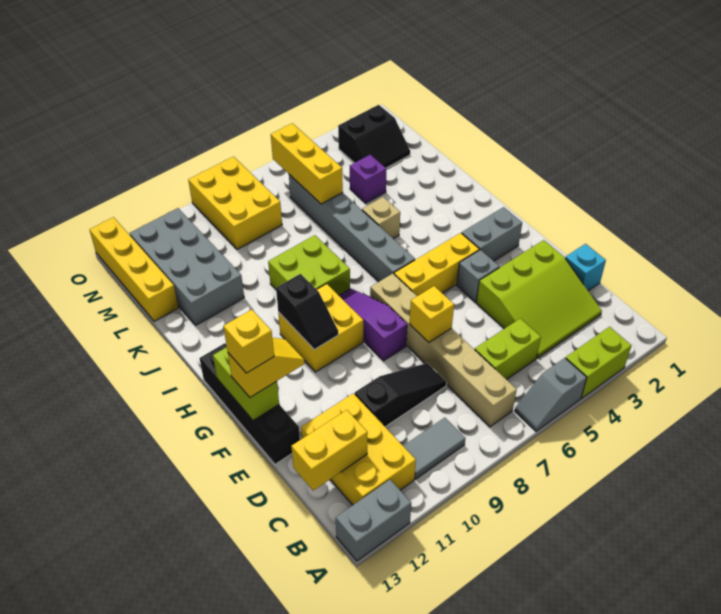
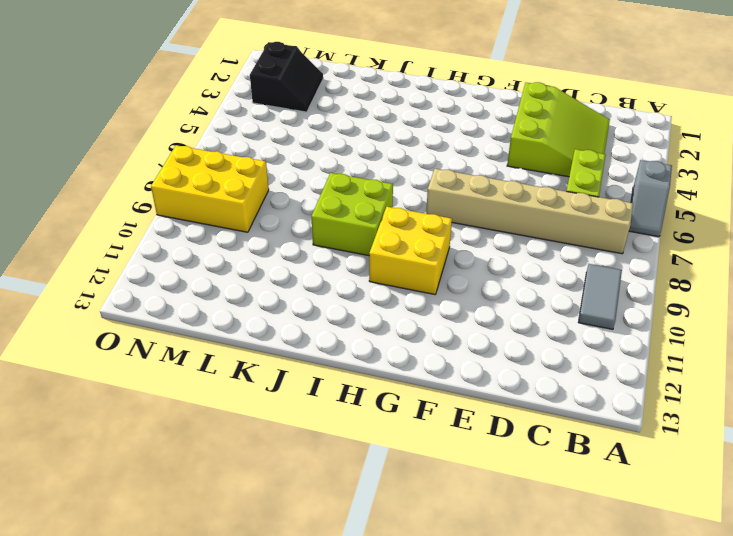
none -> lime 1x2 brick [566,327,632,398]
none -> grey 1x2 brick [336,480,411,561]
none -> yellow 2x3 brick [301,394,416,505]
none -> cyan 1x1 brick [565,244,606,291]

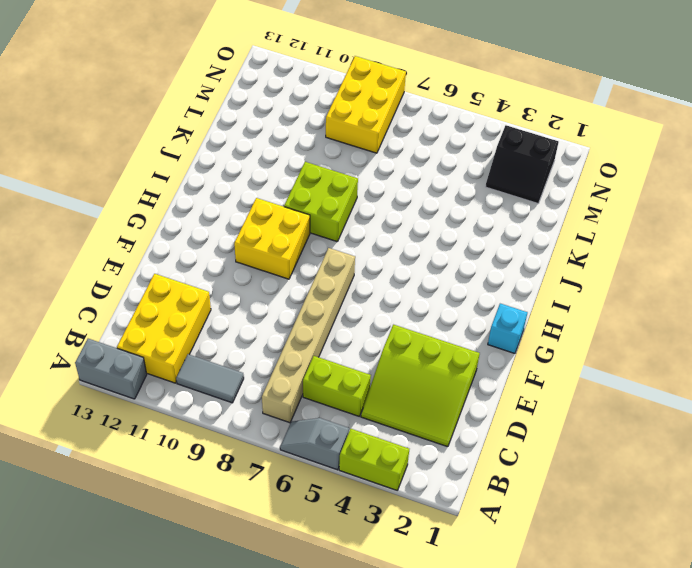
cyan 1x1 brick [488,304,528,354] -> cyan 1x1 brick moved to [565,244,606,291]
none -> black 1x3 slope [355,363,447,427]
none -> black 1x4 brick [200,343,300,464]
none -> grey 1x1 brick [457,250,500,302]
none -> purple 1x3 slope [339,289,407,361]

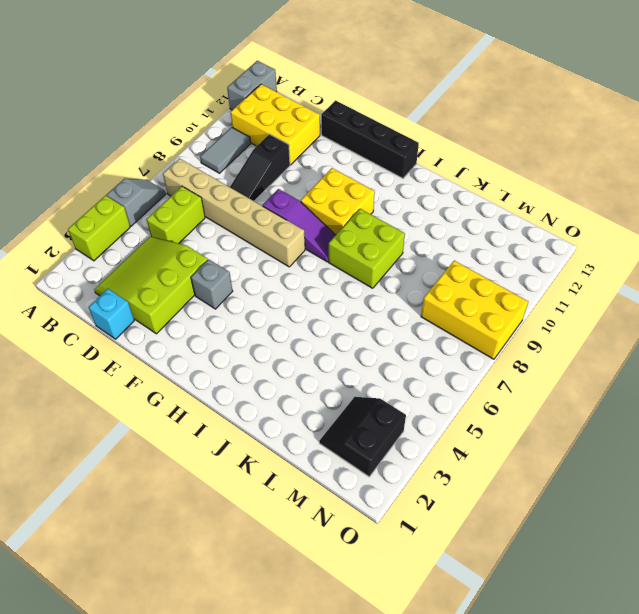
none -> grey 1x2 brick [462,207,522,261]
none -> yellow 1x3 brick [394,233,479,296]
none -> grey 1x6 brick [289,175,415,282]
none -> tan 1x1 brick [362,197,400,239]

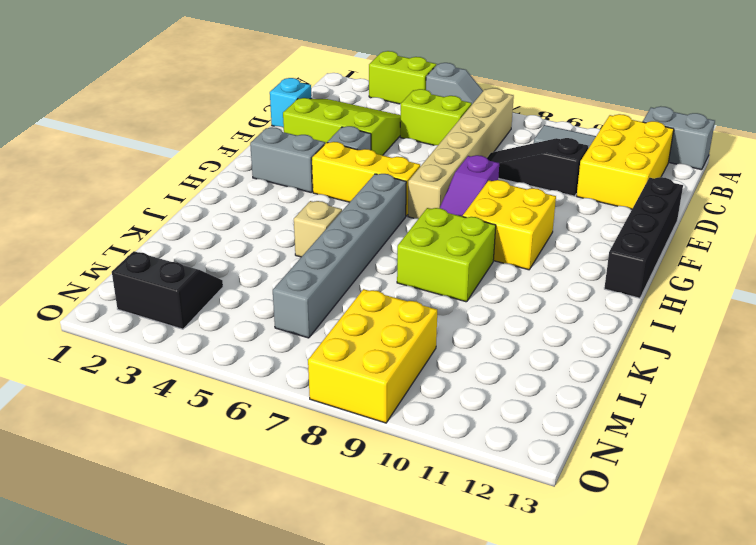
none -> grey 2x4 brick [130,208,244,325]
none -> purple 1x1 brick [350,155,387,203]
none -> yellow 1x4 brick [89,217,178,321]
none -> yellow 1x2 brick [291,410,368,491]

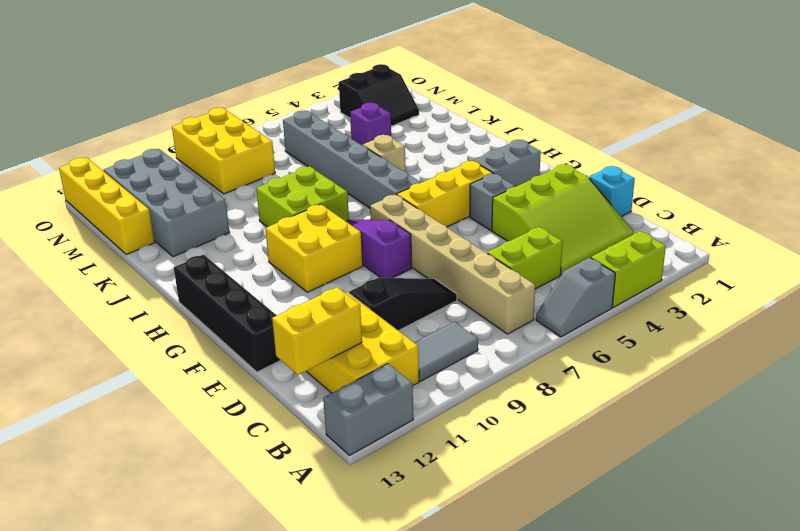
none -> yellow 1x1 brick [410,286,454,342]
none -> lime 1x2 brick [213,347,279,420]
none -> black 1x2 slope [276,274,338,350]
none -> yellow 1x3 brick [271,123,343,204]

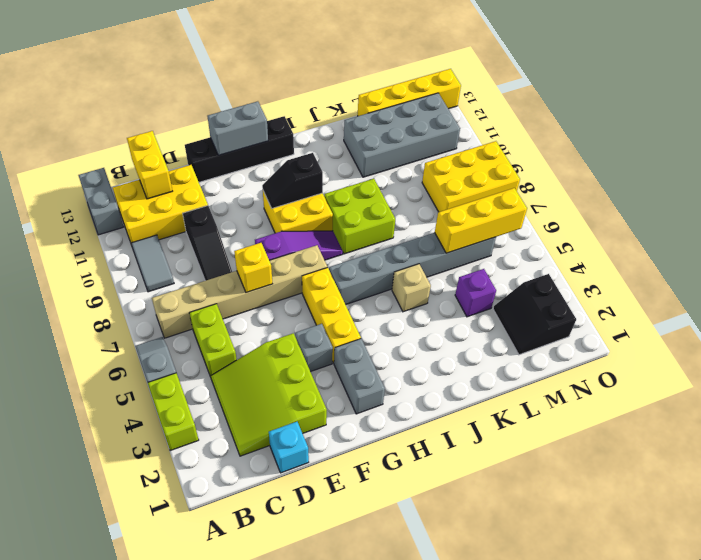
grey 1x2 brick [208,101,268,155] -> lime 1x2 brick [213,347,279,420]
none -> yellow 1x2 slope [228,338,305,397]
none -> yellow 1x1 brick [223,310,274,373]

